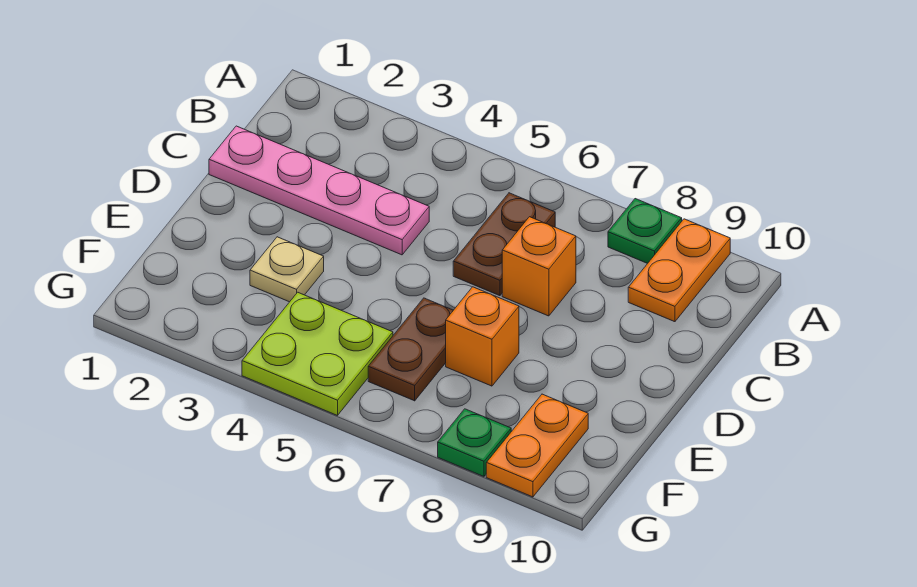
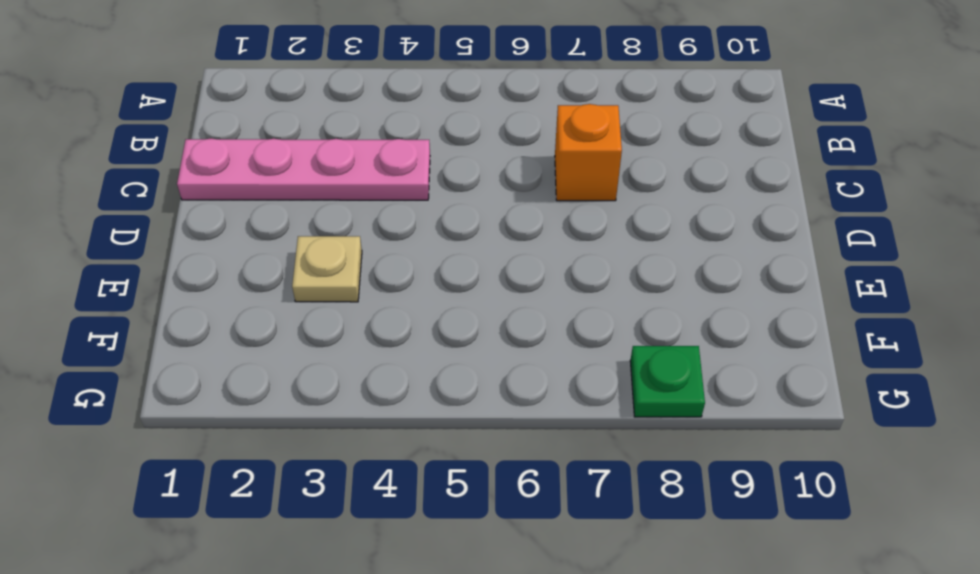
none -> green 1x1 plate [608,199,682,264]
none -> orange 1x2 plate [628,219,730,322]

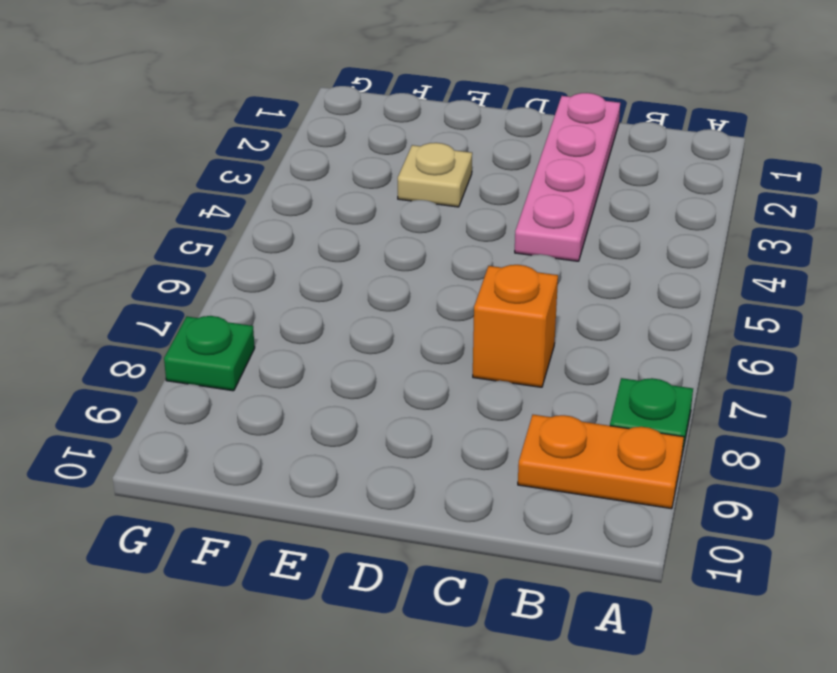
none -> brown 1x2 plate [453,193,555,296]
none -> brown 1x2 plate [368,298,453,401]

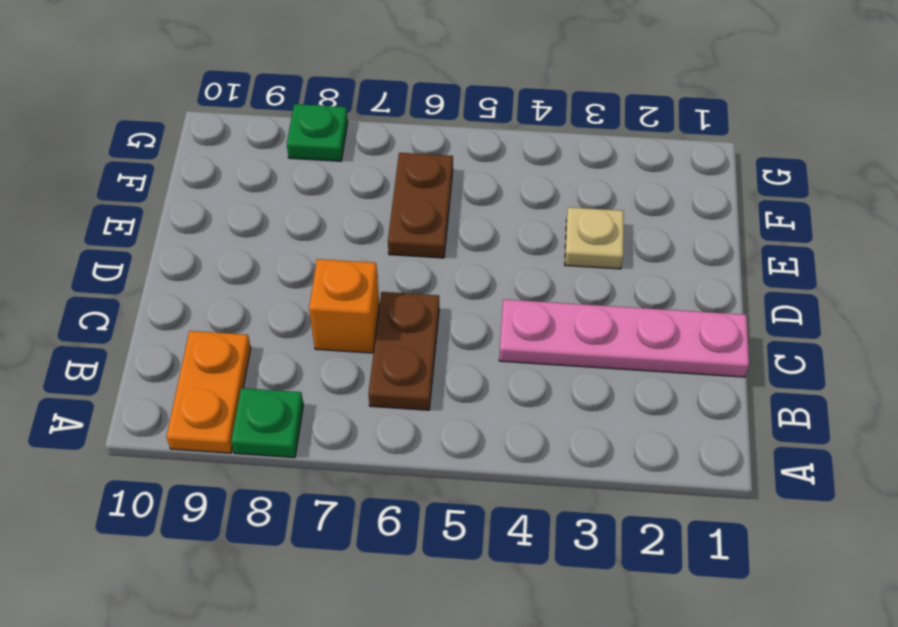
none -> orange 1x1 brick [446,287,519,386]
none -> lime 2x2 plate [242,292,393,416]

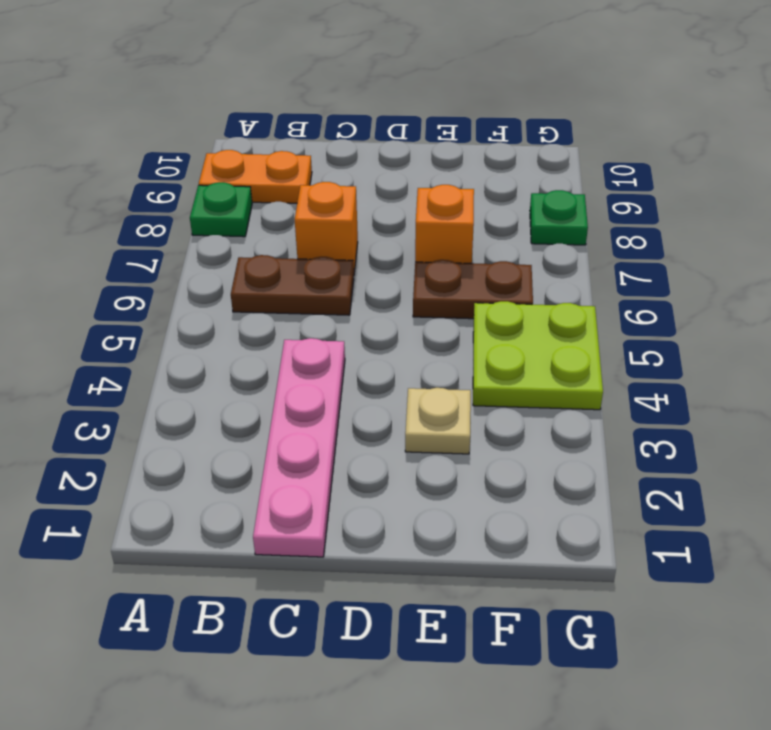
none -> orange 1x2 plate [486,394,588,497]

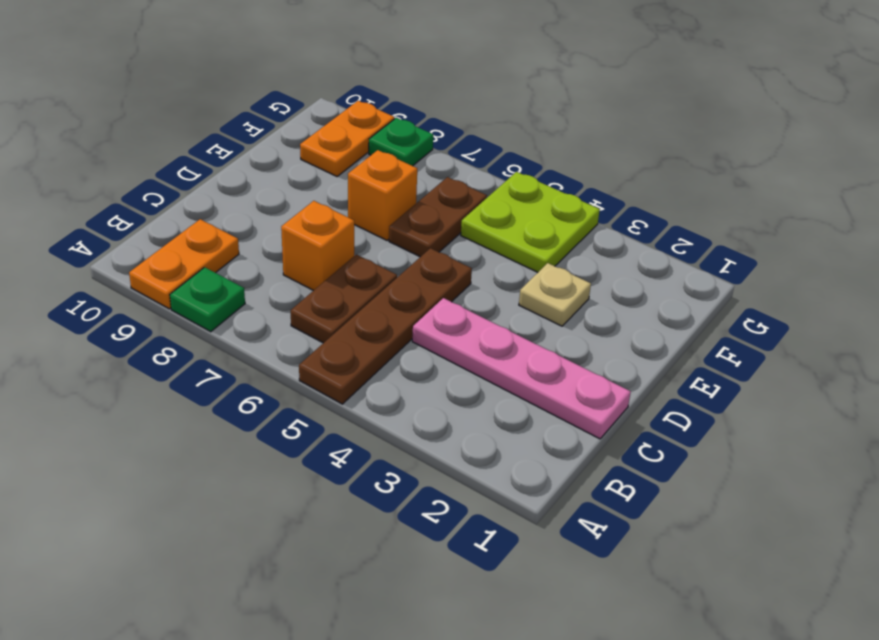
brown 1x4 plate [299,248,472,404] -> none

